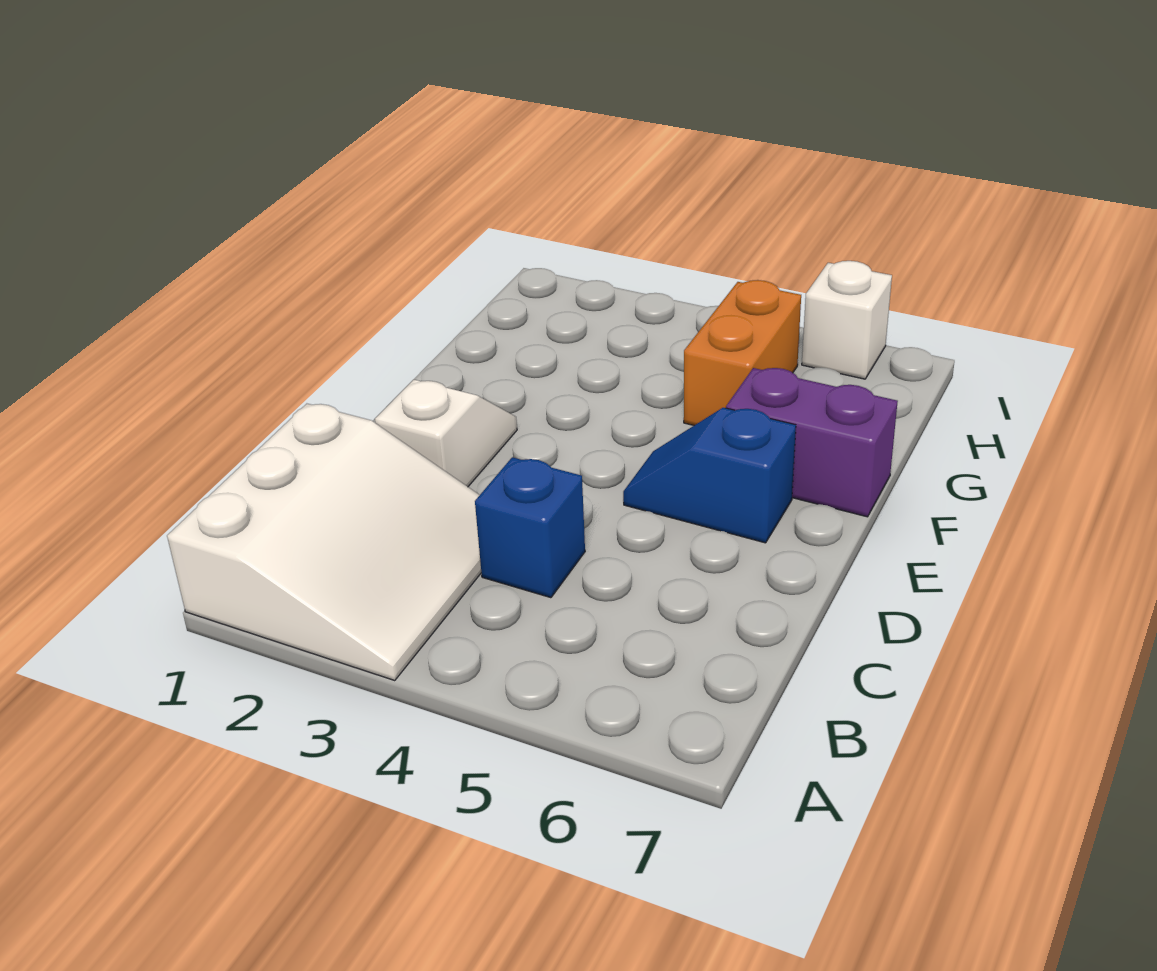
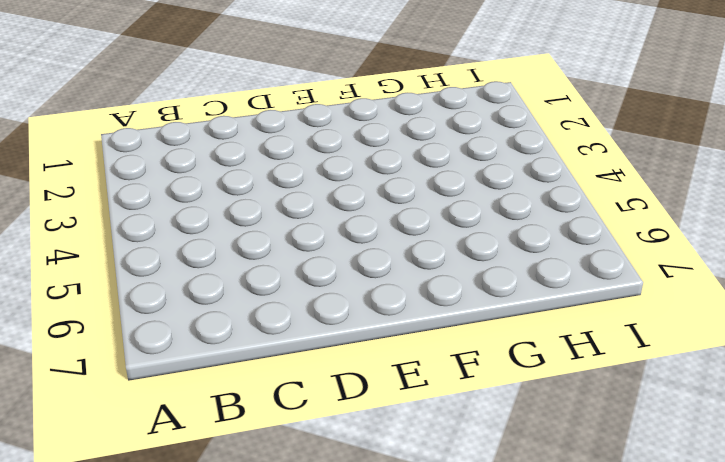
none -> white 3x3 slope [167,404,481,681]
none -> blue 1x1 brick [475,457,585,598]

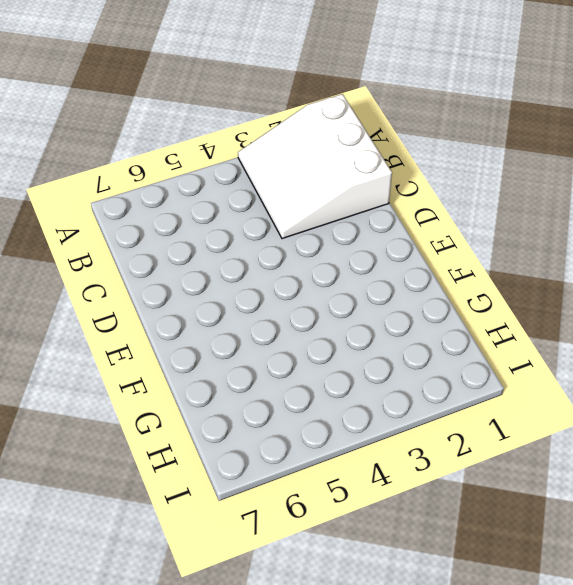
none -> blue 1x1 brick [475,457,585,598]
none -> white 1x2 slope [375,380,517,487]

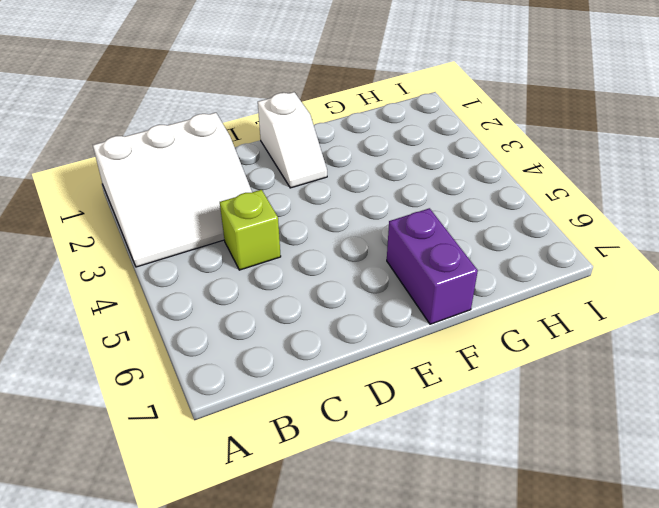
lime 1x1 brick [220,190,281,270] -> blue 1x1 brick [475,457,585,598]
white 1x2 slope [258,92,327,188] -> white 1x2 slope turned to [375,380,517,487]
none -> blue 1x2 slope [623,408,796,543]
none -> orange 1x2 brick [684,280,801,425]

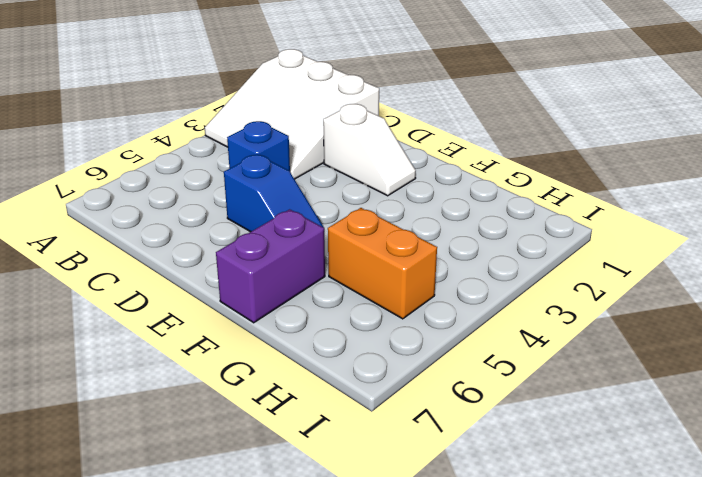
blue 1x2 slope [224,154,323,232] -> blue 1x2 slope turned to [623,408,796,543]
none -> white 1x1 brick [802,261,892,379]

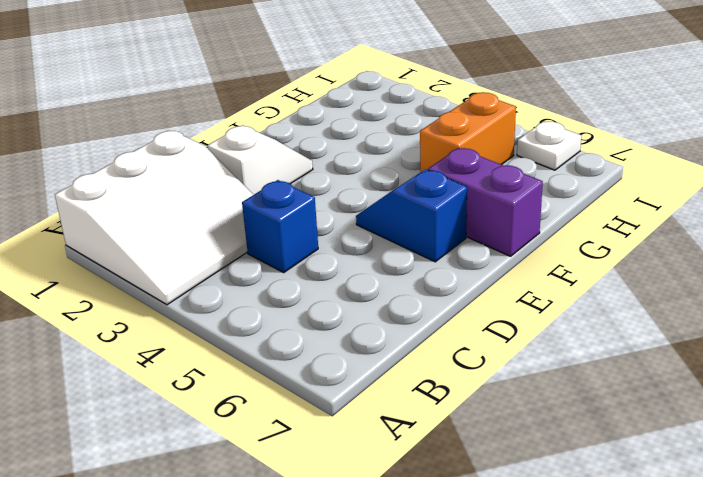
white 1x1 plate [517,121,581,170] -> white 1x1 brick [802,261,892,379]

